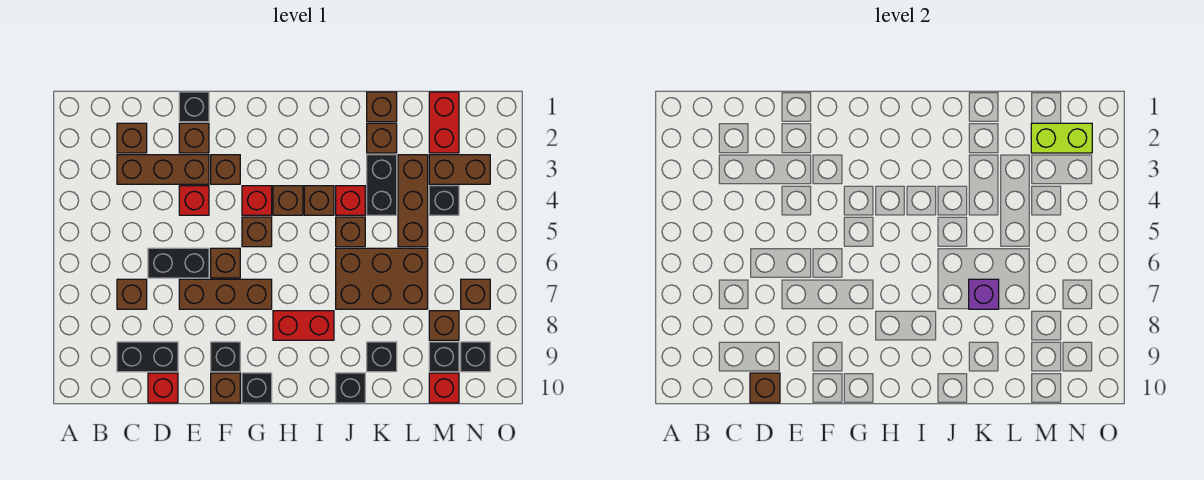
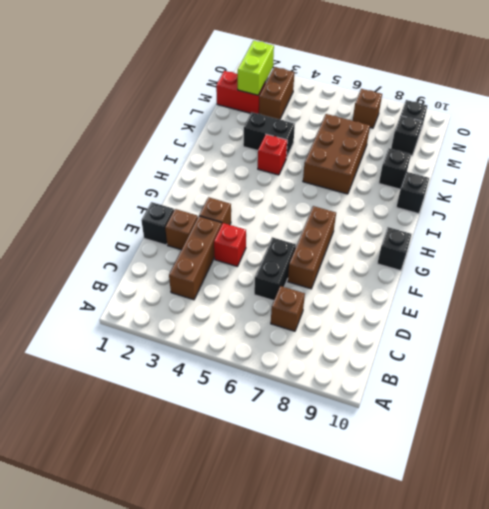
none -> brown 1x1 brick [117,123,147,153]
none -> black 1x2 brick [117,342,178,372]
none -> red 1x1 brick [148,373,178,403]
none -> brown 1x1 brick [211,248,240,278]

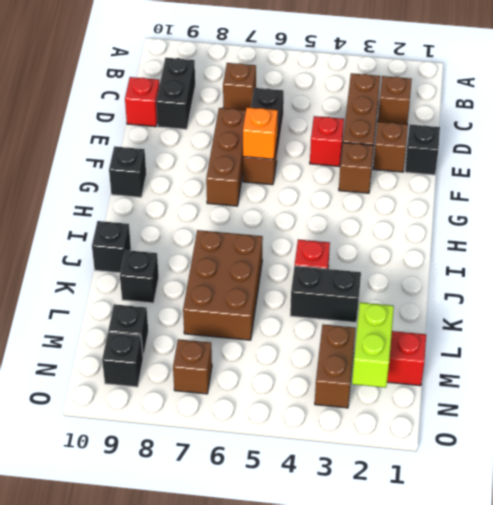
orange 1x1 brick [243,107,278,159] -> none
none -> black 1x1 brick [211,342,240,372]
none -> brown 1x1 brick [211,373,240,403]
none -> red 1x1 brick [242,186,272,215]
none -> brown 1x1 brick [242,217,272,247]

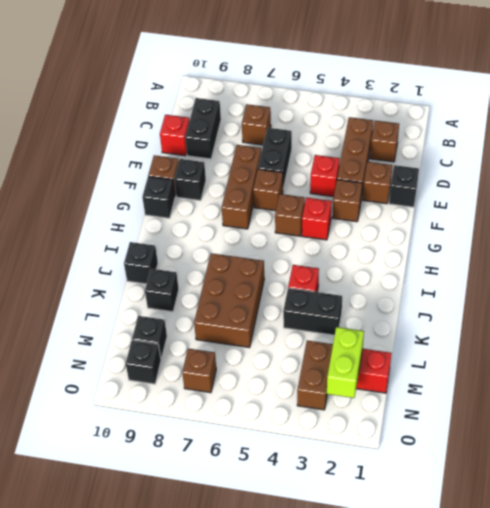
none -> brown 1x1 brick [273,186,303,215]
none -> red 1x2 brick [273,311,334,340]
none -> brown 1x1 brick [304,186,334,215]
none -> brown 1x1 brick [336,217,365,247]

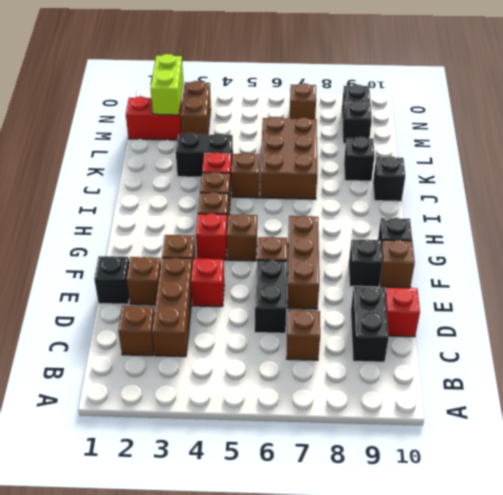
none -> red 1x2 brick [273,311,334,340]
none -> brown 1x1 brick [367,92,397,122]
none -> brown 1x1 brick [367,123,397,153]
none -> brown 1x3 brick [398,155,428,247]

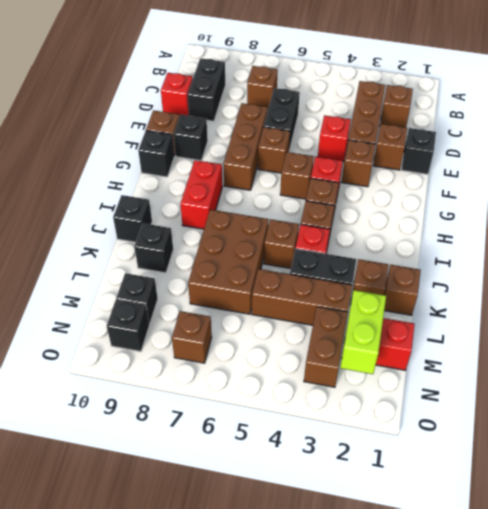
none -> black 1x1 brick [429,186,459,215]
none -> brown 1x1 brick [429,311,459,340]
none -> red 1x1 brick [429,373,459,403]
none -> brown 1x1 brick [750,373,780,403]

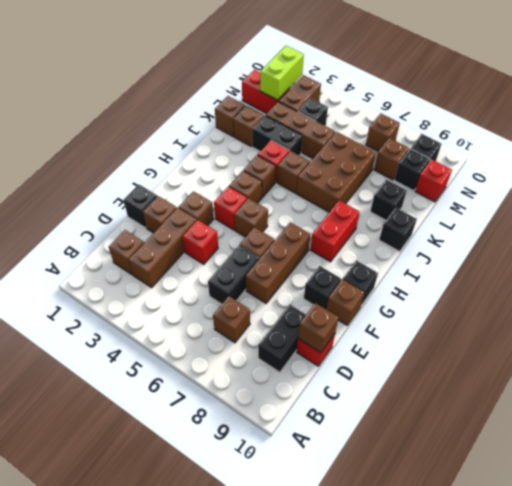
none -> purple 1x1 brick [969,279,999,309]

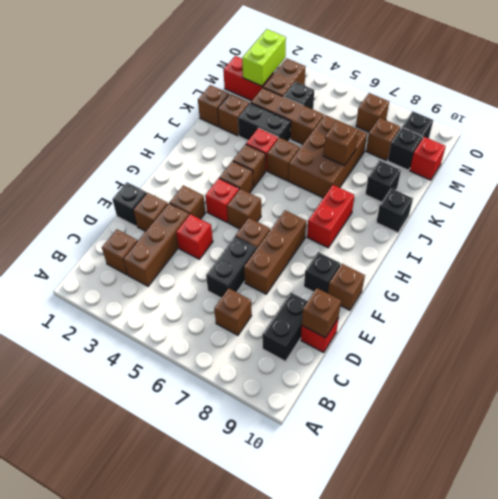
brown 1x1 brick [323,121,358,166] -> purple 1x1 brick [969,279,999,309]
none -> black 1x1 brick [242,373,272,403]

